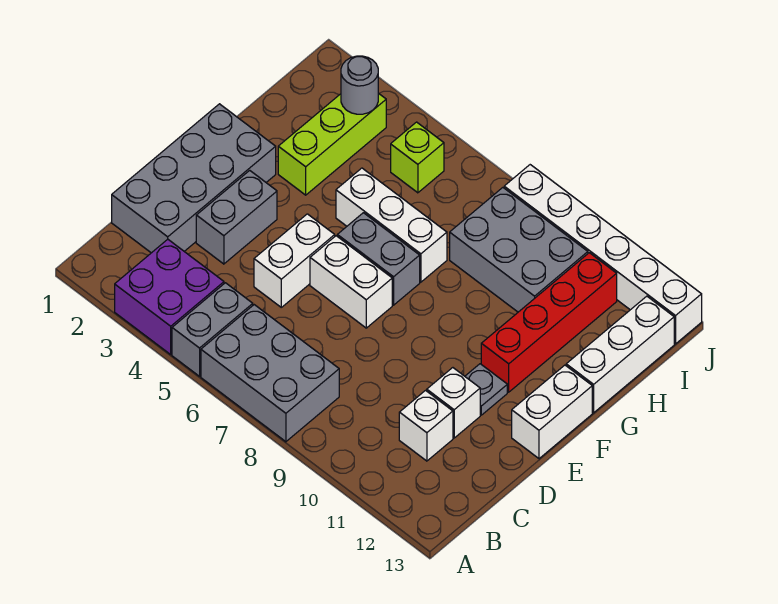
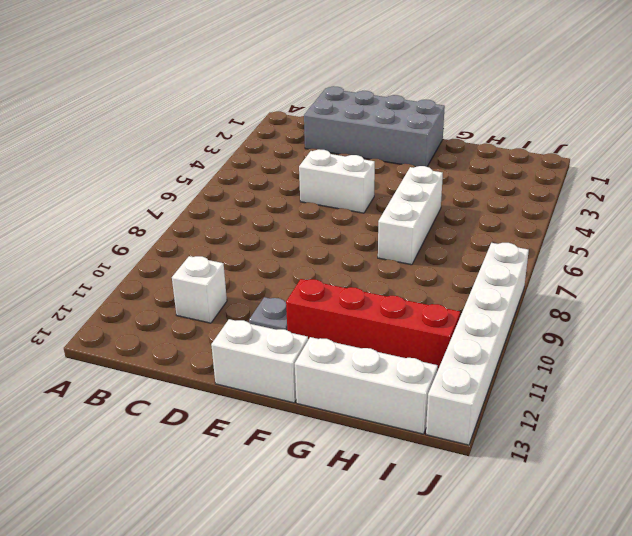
none -> purple 2x2 brick [115,239,224,354]
none -> grey 1x2 brick [172,283,253,376]
none -> grey 2x3 brick [201,305,339,442]

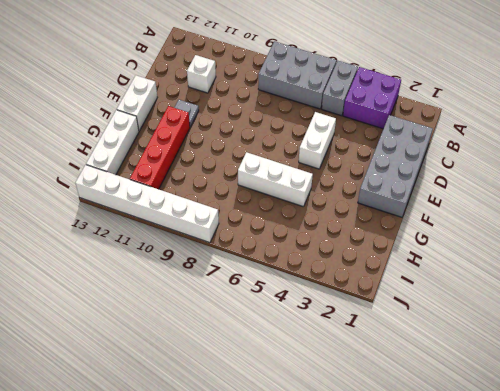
none -> grey 1x2 brick [196,170,277,264]
none -> white 1x1 brick [427,368,480,438]
none -> white 1x2 brick [310,236,392,328]

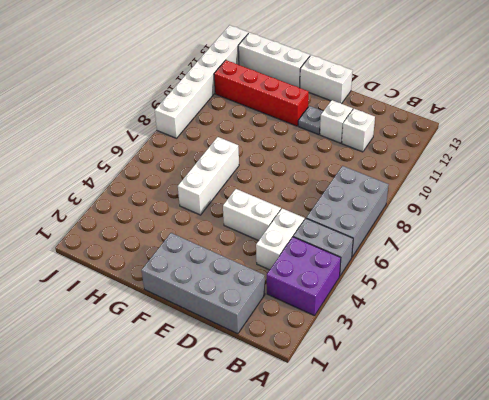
white 1x2 brick [256,208,305,270] -> white 1x2 brick moved to [310,236,392,328]
none -> grey 1x2 brick [196,170,277,264]
none -> grey 1x2 brick [337,213,420,305]
none -> lime 1x3 brick [278,93,386,195]

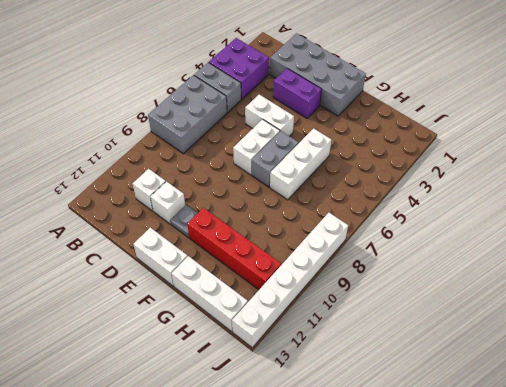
purple 1x2 brick [273,68,322,118] -> grey 1x2 brick [196,170,277,264]
none -> lime 1x3 brick [278,93,386,195]
none -> grey 2x3 brick [450,188,588,312]
none -> lime 1x1 brick [391,122,444,193]

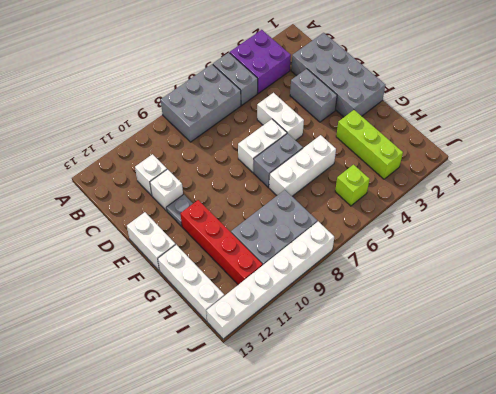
none -> grey 1x1 round brick [341,56,378,114]

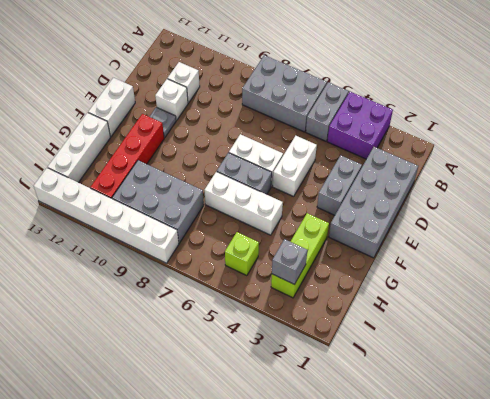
grey 1x1 brick [272,239,307,285] -> grey 1x1 round brick [341,56,378,114]

